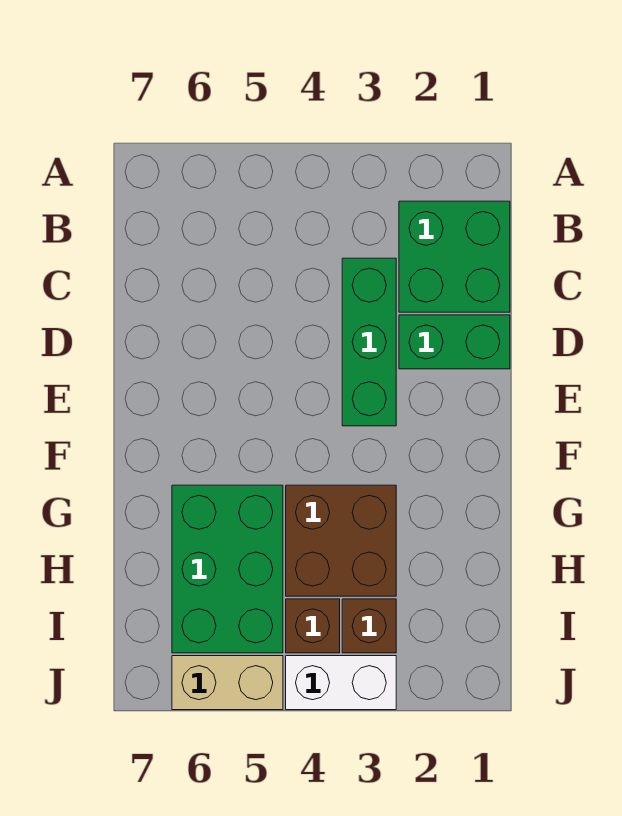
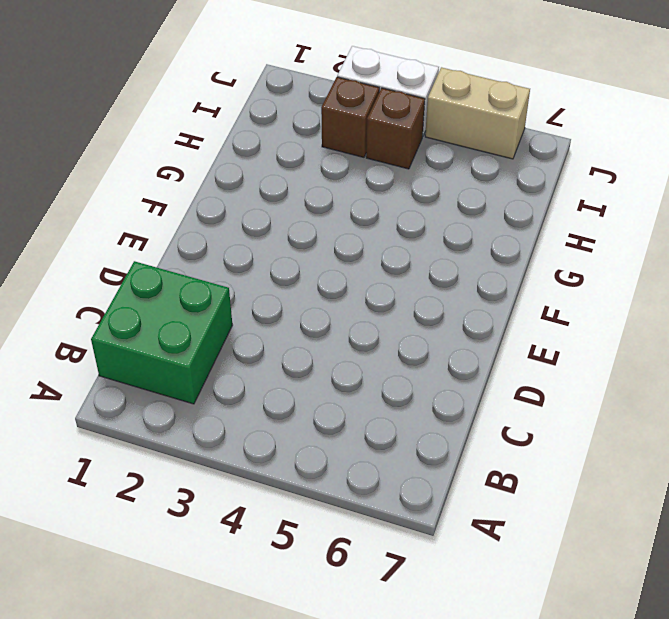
none -> green 1x3 brick [342,258,396,426]
none -> green 1x2 brick [399,315,510,369]

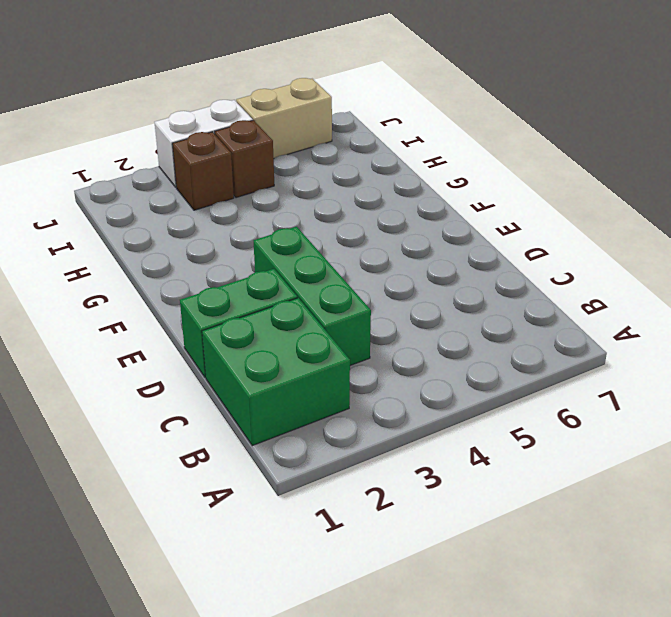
none -> brown 2x2 brick [286,485,396,596]
none -> green 2x3 brick [172,485,283,653]

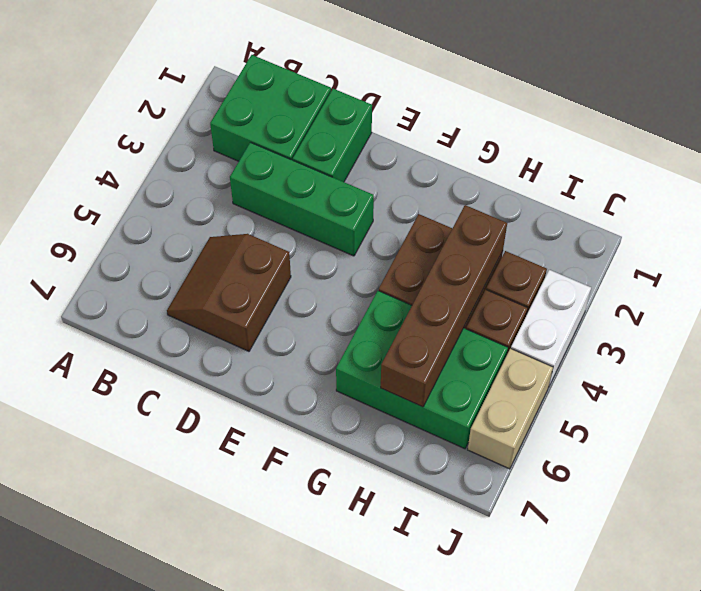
brown 2x2 slope [167,234,291,351] -> none
brown 1x4 brick [381,205,507,407] -> none

